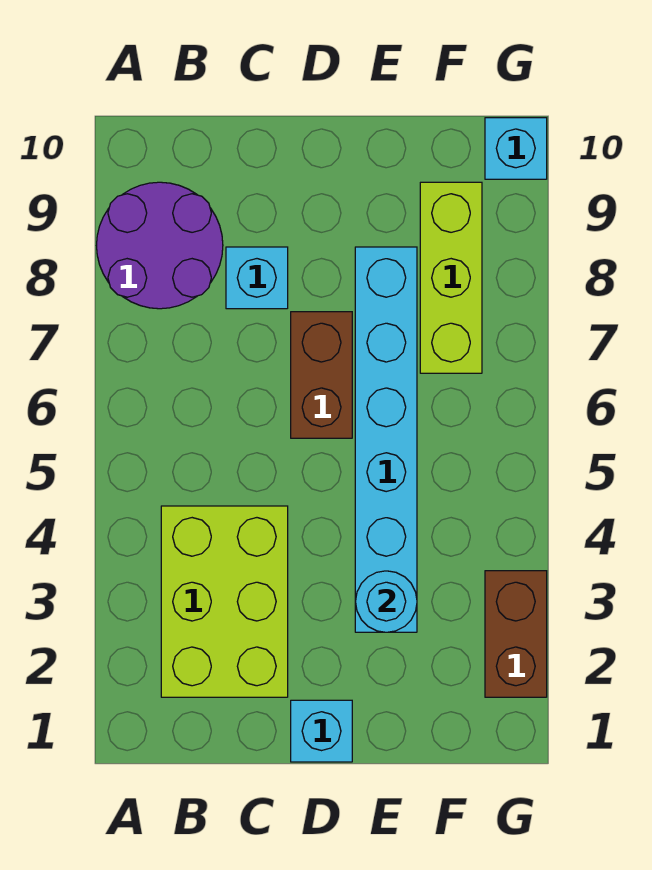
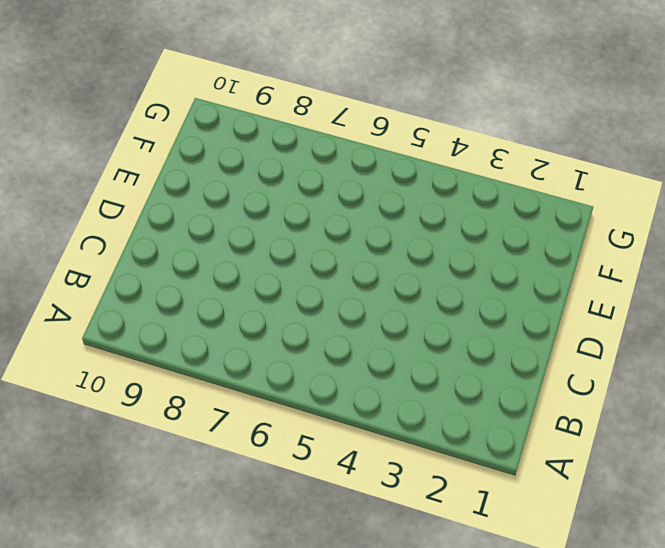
none -> purple 2x2 round brick [97,182,223,309]
none -> lime 2x3 brick [161,506,288,697]

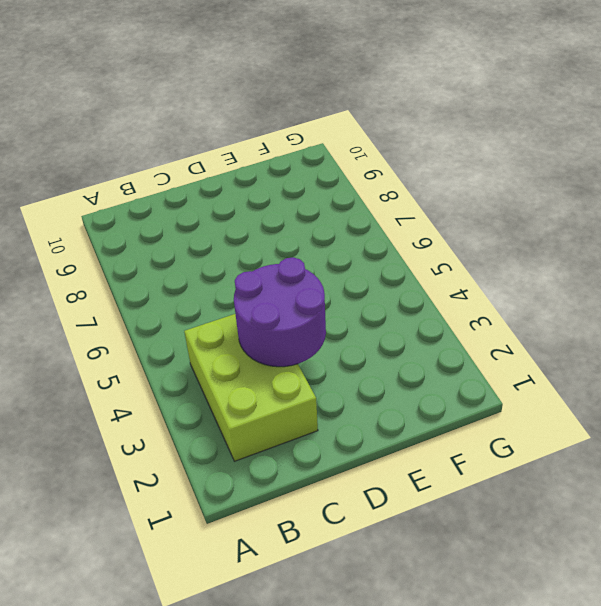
purple 2x2 round brick [234,257,326,367] -> purple 2x2 round brick moved to [97,182,223,309]
none -> cyan 1x1 brick [226,247,288,309]
none -> cyan 1x1 brick [291,700,352,762]

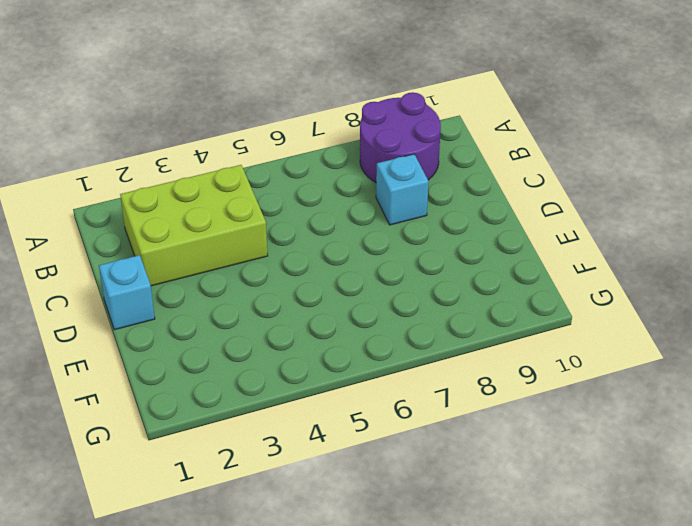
none -> brown 1x2 brick [291,312,352,438]
none -> cyan 1x6 brick [355,247,417,632]

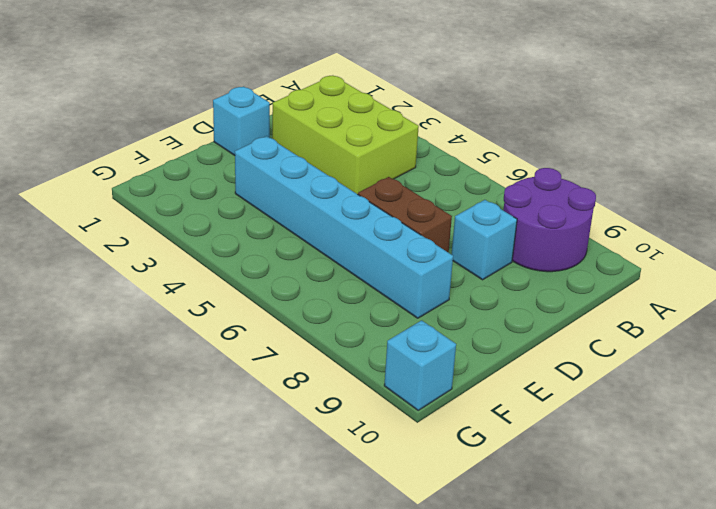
none -> lime 1x3 brick [420,182,482,373]
none -> brown 1x2 brick [485,571,547,697]

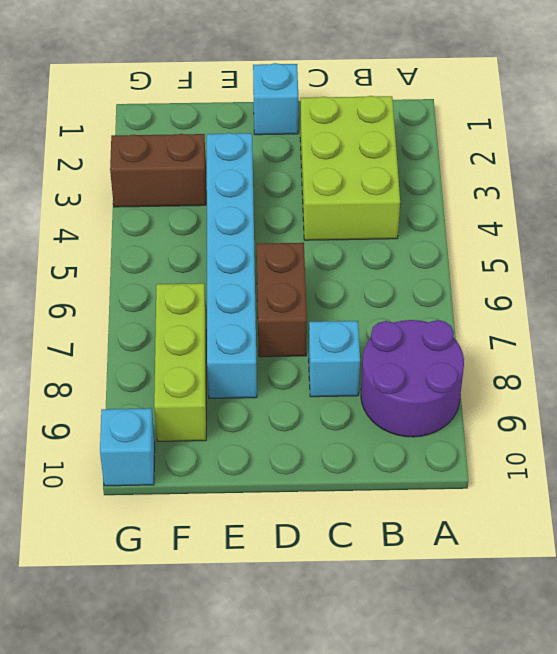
brown 1x2 brick [110,134,206,207] -> brown 1x2 brick turned to [485,571,547,697]
none -> cyan 1x1 round brick [356,571,417,632]

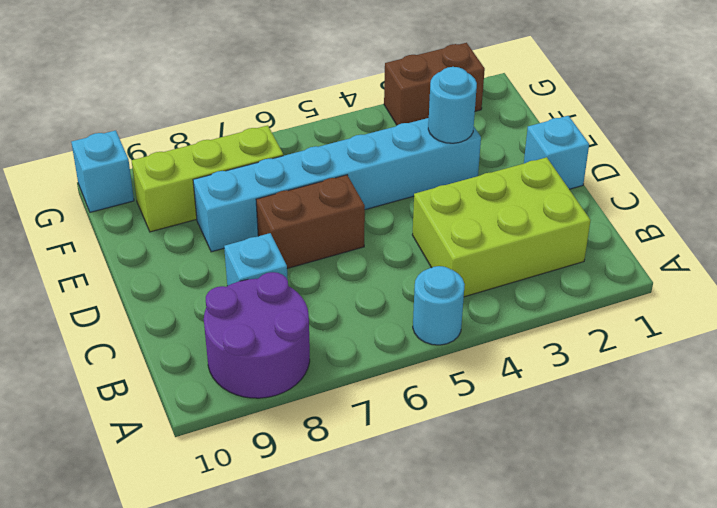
cyan 1x1 round brick [413,266,465,345] -> none

